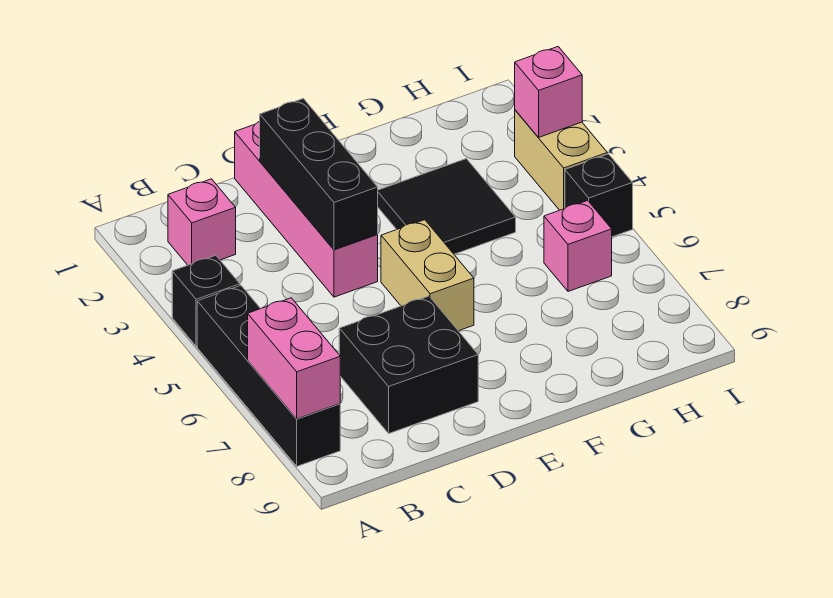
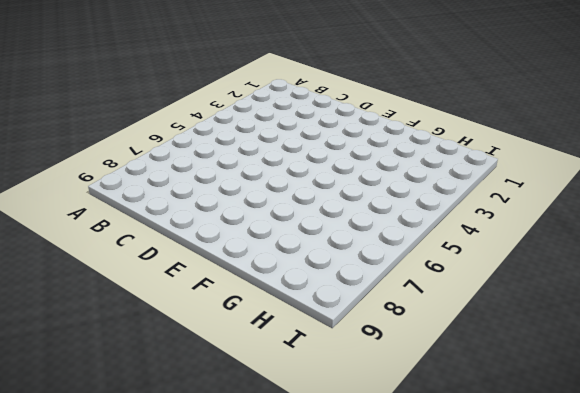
none -> black 1x1 brick [172,255,240,346]
none -> black 1x4 brick [197,285,340,466]
none -> pink 1x1 brick [168,179,236,265]

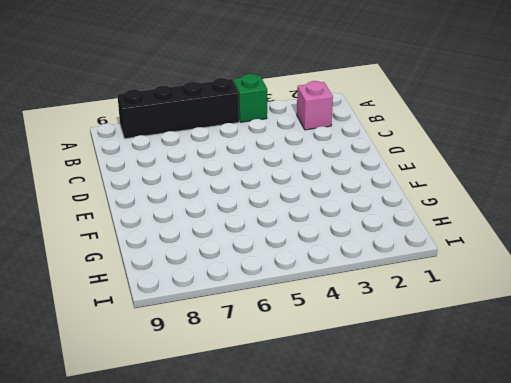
green 1x1 brick [233,74,267,122] -> black 1x1 brick [172,255,240,346]
none -> black 2x2 brick [339,296,478,433]
none -> pink 1x4 brick [235,121,378,297]
none -> tan 1x2 brick [381,220,474,331]

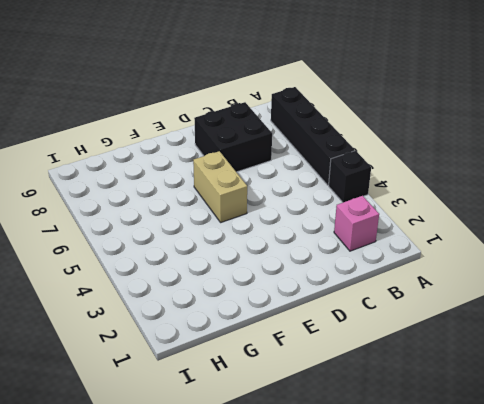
none -> pink 1x4 brick [235,121,378,297]
none -> black 2x2 tile [378,159,516,254]
none -> pink 1x1 brick [544,200,612,291]

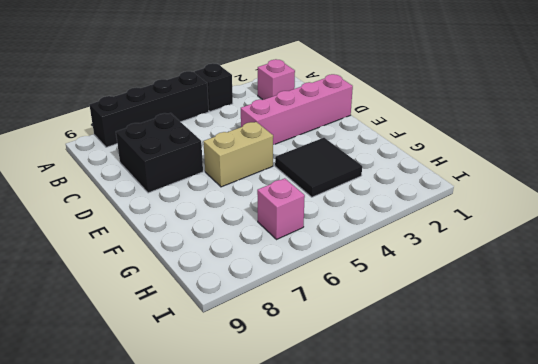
none -> tan 1x2 brick [515,110,607,210]
none -> black 1x1 brick [565,154,633,237]
none -> pink 1x2 brick [248,298,340,419]

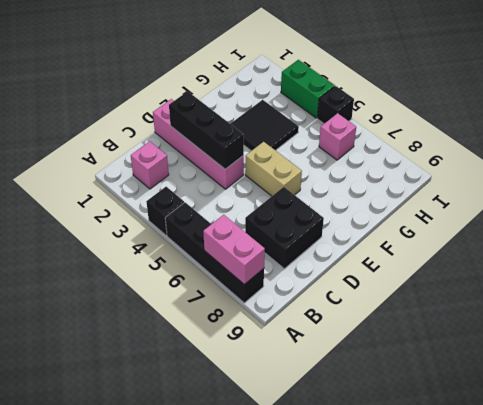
green 1x2 brick [281,60,335,118] -> tan 1x2 brick [515,110,607,210]
none -> pink 1x1 brick [515,47,582,138]

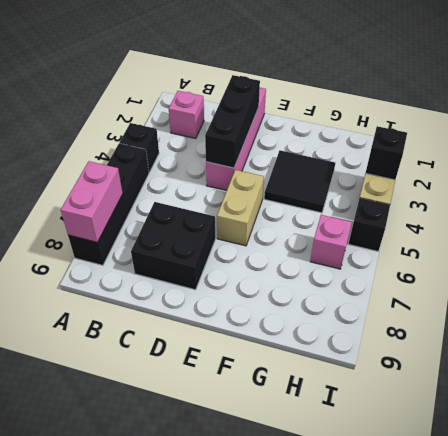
black 1x1 brick [366,126,407,180] -> pink 1x1 brick [515,47,582,138]

